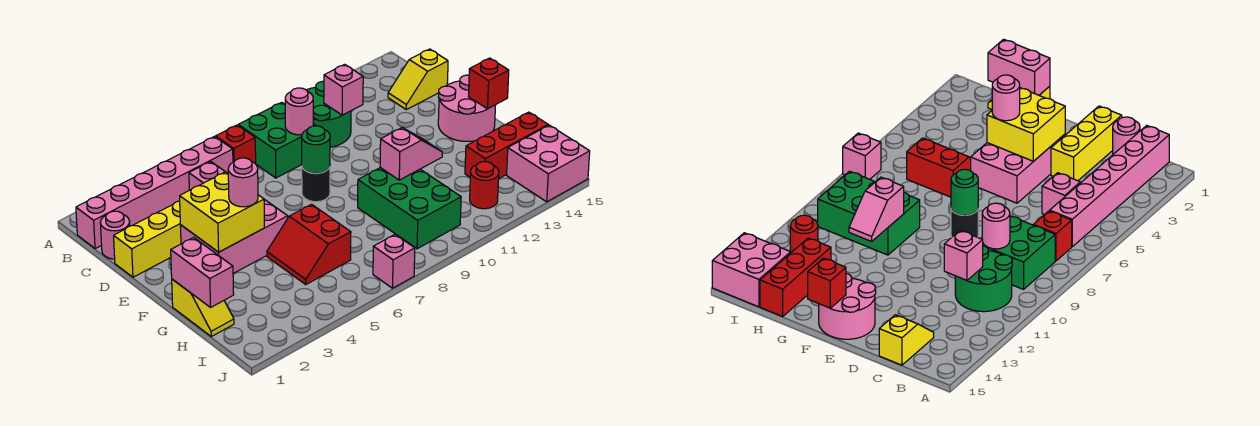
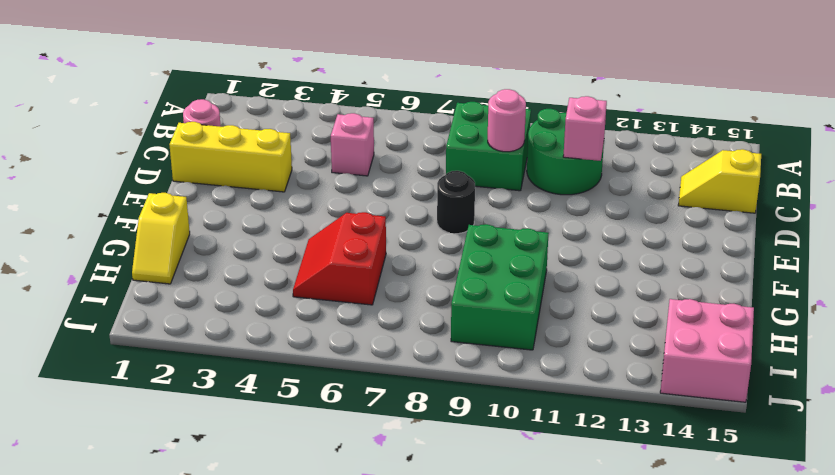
none -> pink 1x6 brick [76,137,233,249]
none -> red 1x1 brick [216,125,256,164]
none -> pink 2x3 brick [180,199,288,273]

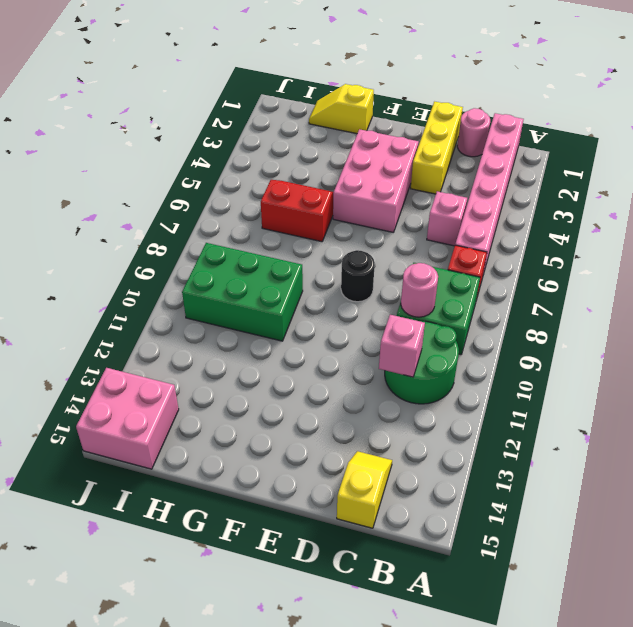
none -> pink 2x2 round brick [438,75,496,141]
none -> red 1x3 brick [465,112,548,178]
none -> red 1x1 round brick [470,162,499,209]

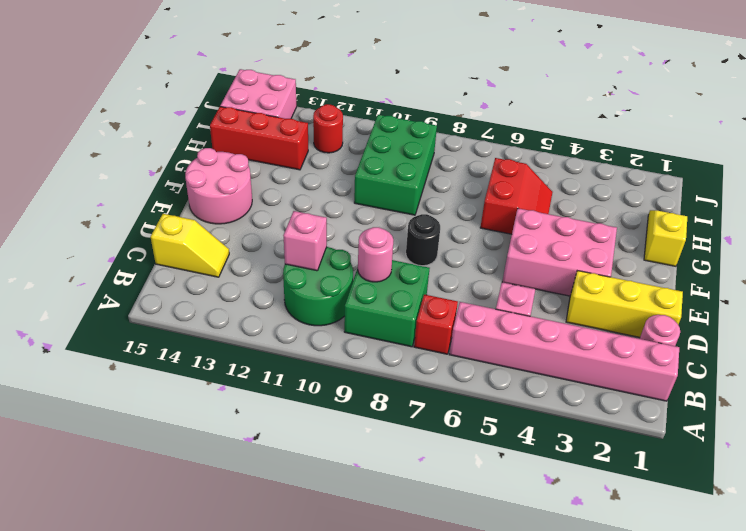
none -> pink 1x1 brick [373,235,415,288]
none -> yellow 2x2 brick [180,172,264,252]
none -> green 1x1 round brick [302,126,330,173]

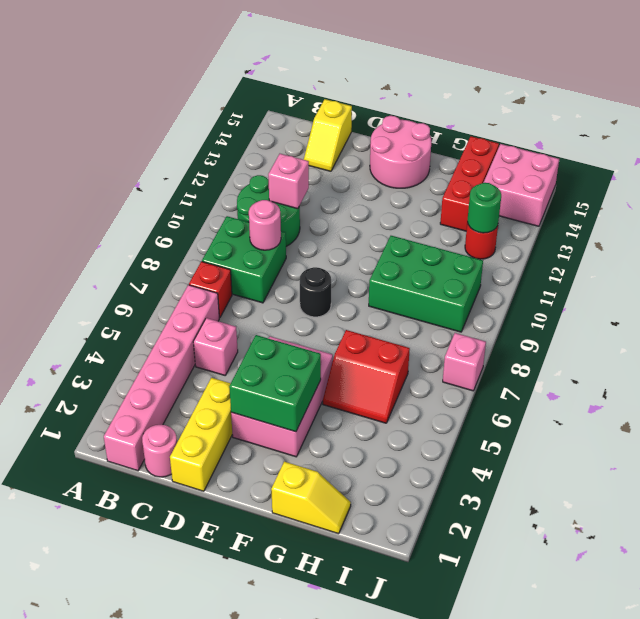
green 2x2 brick [229,335,321,432] -> yellow 2x2 brick [180,172,264,252]
green 1x1 round brick [467,183,501,233] -> green 1x1 round brick moved to [302,126,330,173]
none -> red 1x1 brick [468,58,509,109]
none -> pink 1x2 brick [171,237,234,307]
none -> pink 1x2 slope [380,128,442,180]

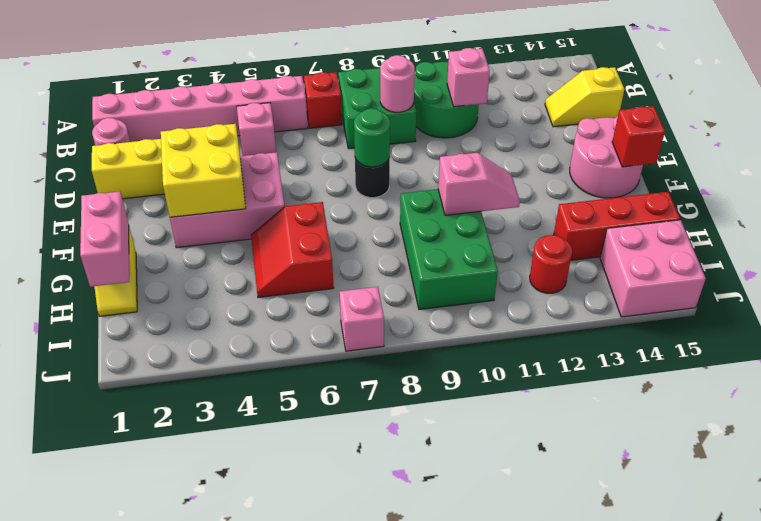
none -> pink 1x1 round brick [228,158,258,207]

